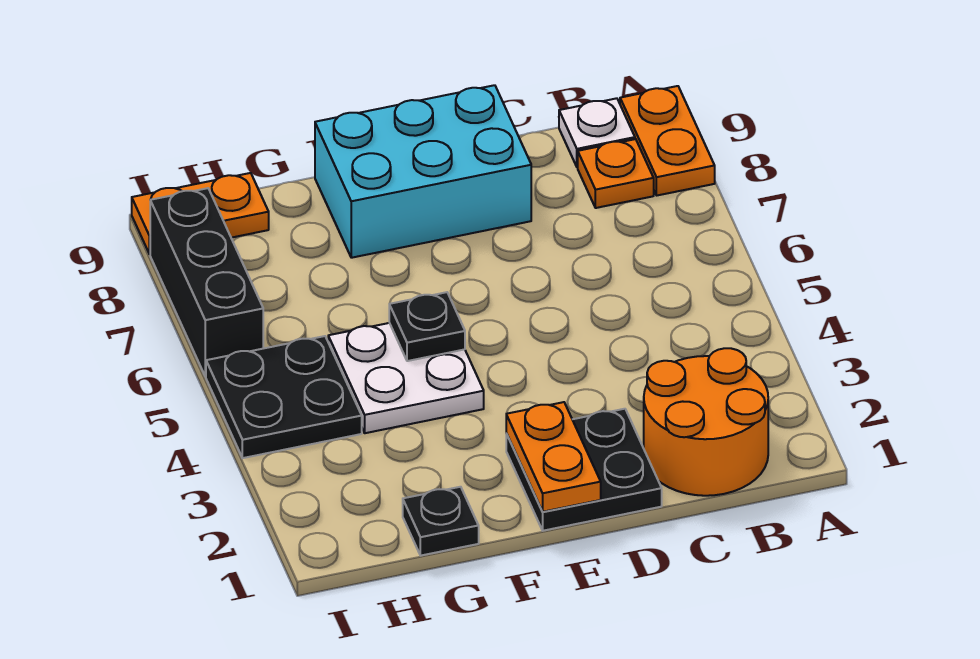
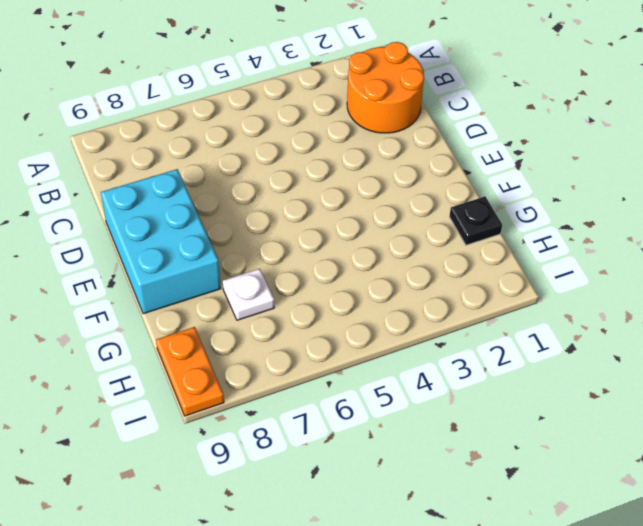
white 1x1 plate [223,269,274,320] -> white 1x1 plate moved to [559,98,635,167]
none -> orange 1x2 plate [620,86,715,195]
none -> orange 1x1 plate [578,139,654,208]
none -> black 2x2 plate [506,409,662,531]

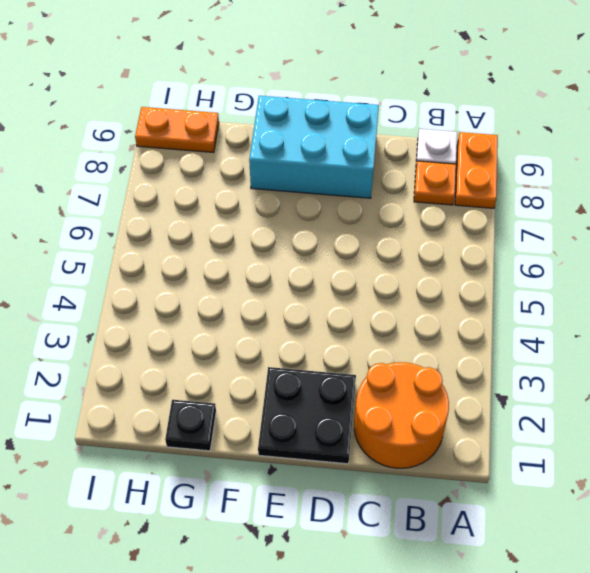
none -> white 2x2 plate [328,323,484,433]
none -> black 2x2 plate [206,336,362,458]
none -> black 1x3 brick [150,188,263,377]

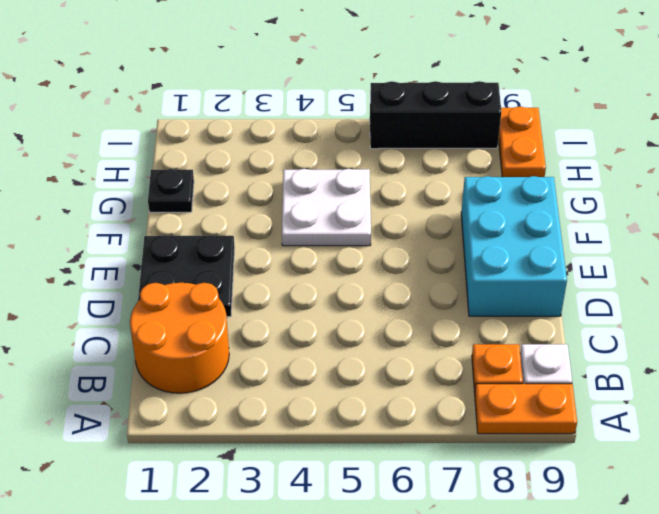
none -> black 2x2 plate [206,336,362,458]
none -> orange 1x2 plate [506,402,601,512]
none -> black 1x1 plate [389,292,465,361]

